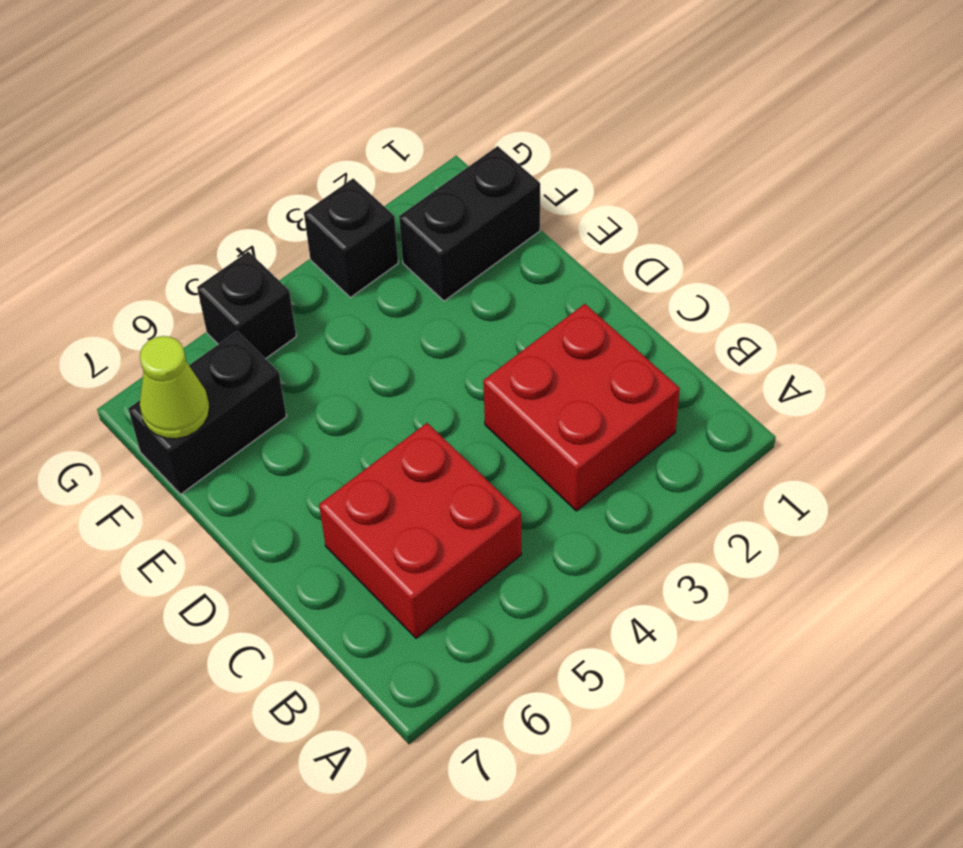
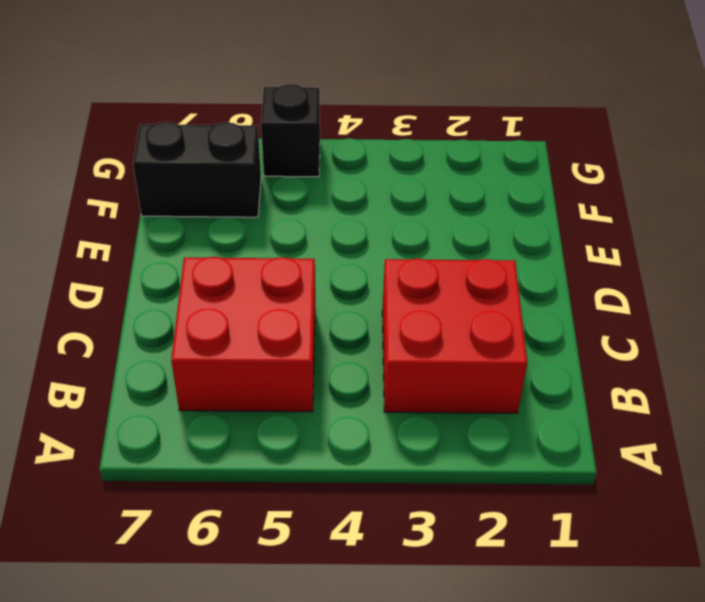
none -> black 1x2 brick [399,146,540,301]
none -> black 1x1 brick [304,178,398,298]

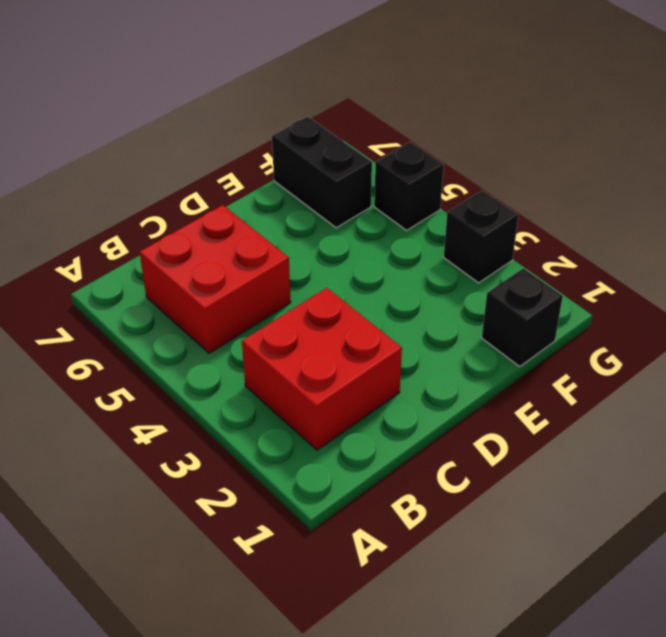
black 1x1 brick [482,268,563,366] -> black 1x2 brick [399,146,540,301]
none -> lime 1x1 cone [140,336,210,439]

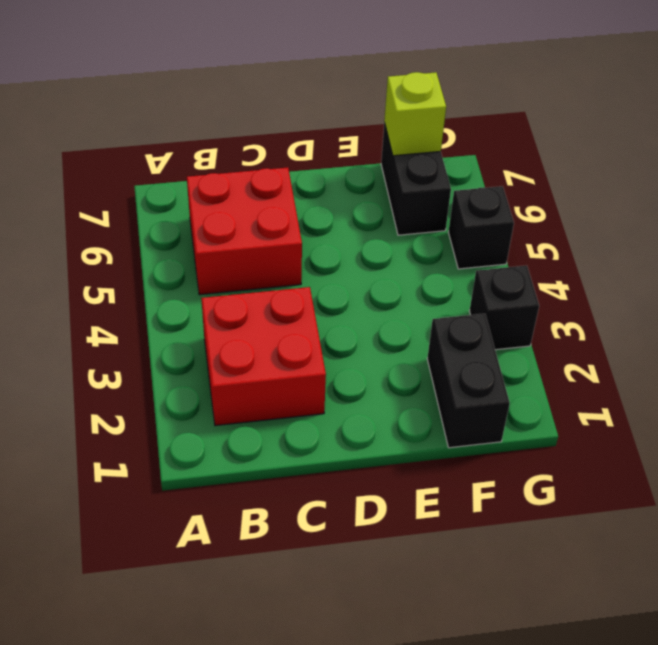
lime 1x1 brick [384,72,446,156] -> lime 1x1 cone [140,336,210,439]

